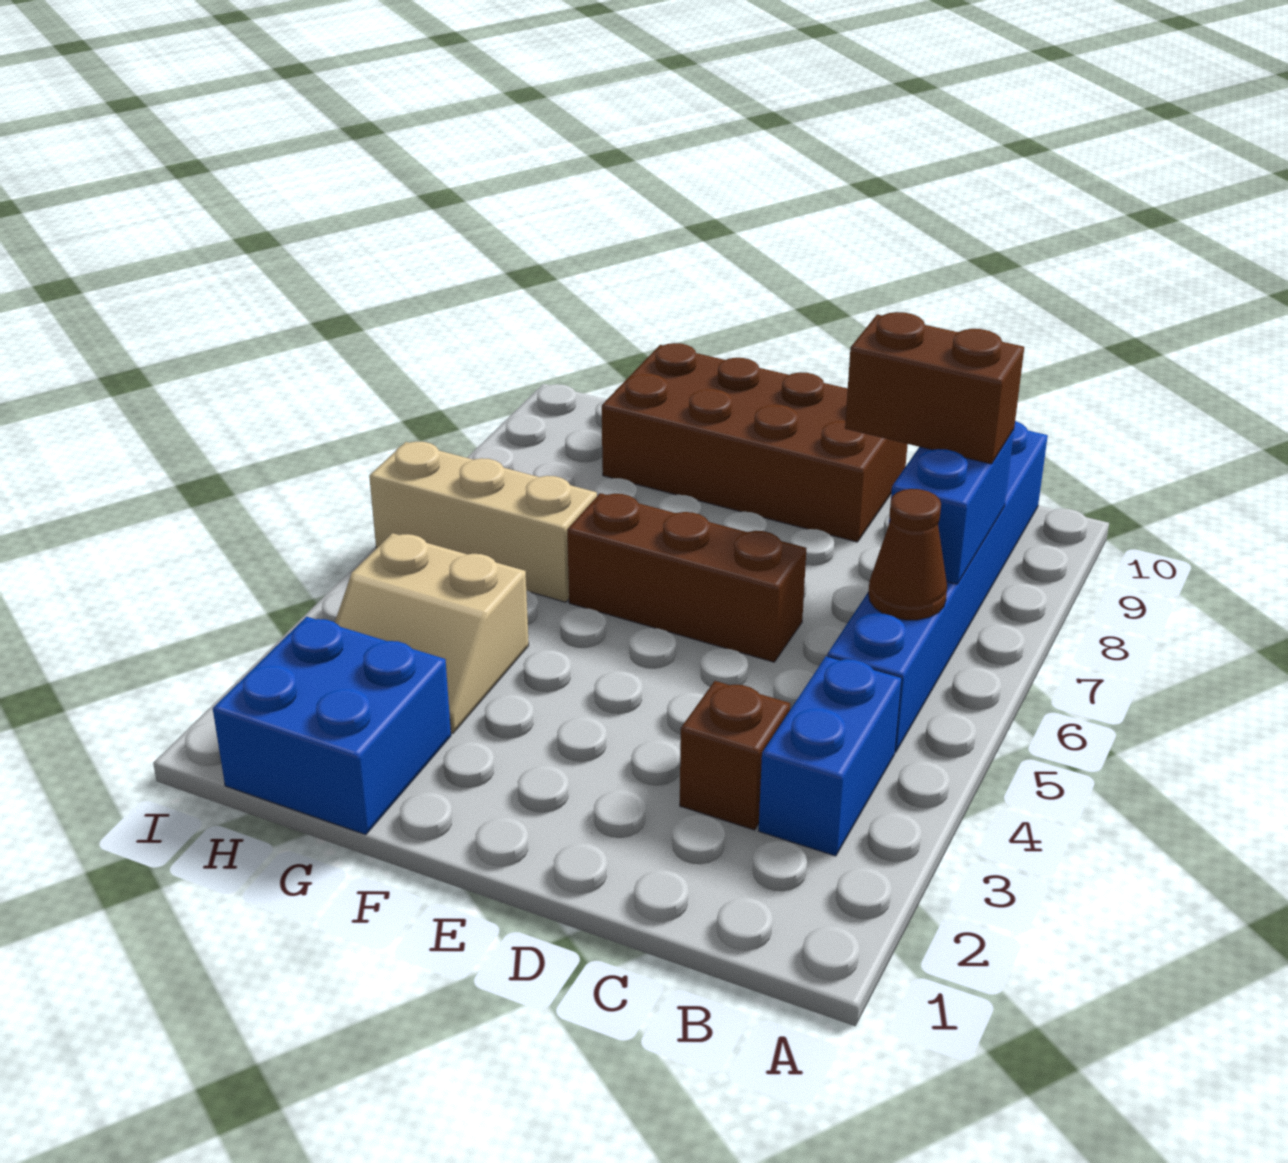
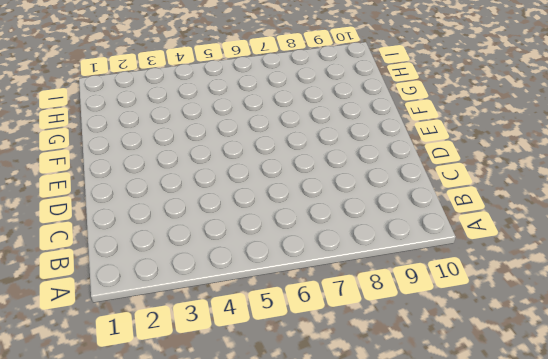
none -> blue 1x2 brick [759,656,902,856]
none -> blue 1x6 brick [827,421,1048,752]

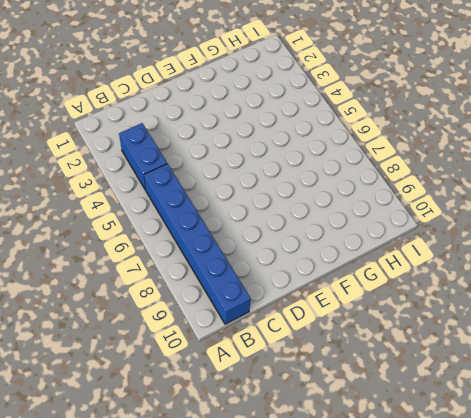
none -> brown 1x1 brick [680,681,790,830]
none -> brown 1x3 brick [567,493,807,662]

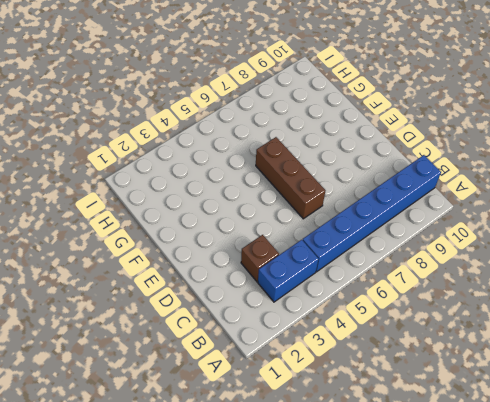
none -> brown 2x4 brick [602,343,908,542]
none -> blue 2x2 brick [213,617,451,835]

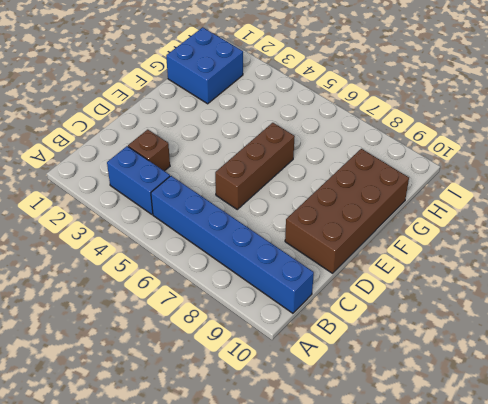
none -> tan 2x2 slope [335,533,529,733]
none -> tan 1x3 brick [369,442,597,602]

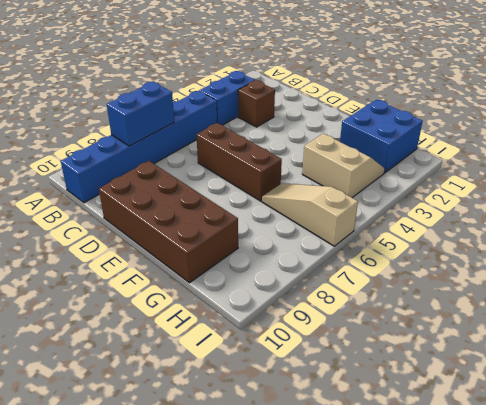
tan 1x3 slope [262,183,358,246] -> tan 1x3 brick [369,442,597,602]
none -> brown 1x1 cone [868,489,947,620]
none -> brown 1x2 brick [845,312,1024,464]

